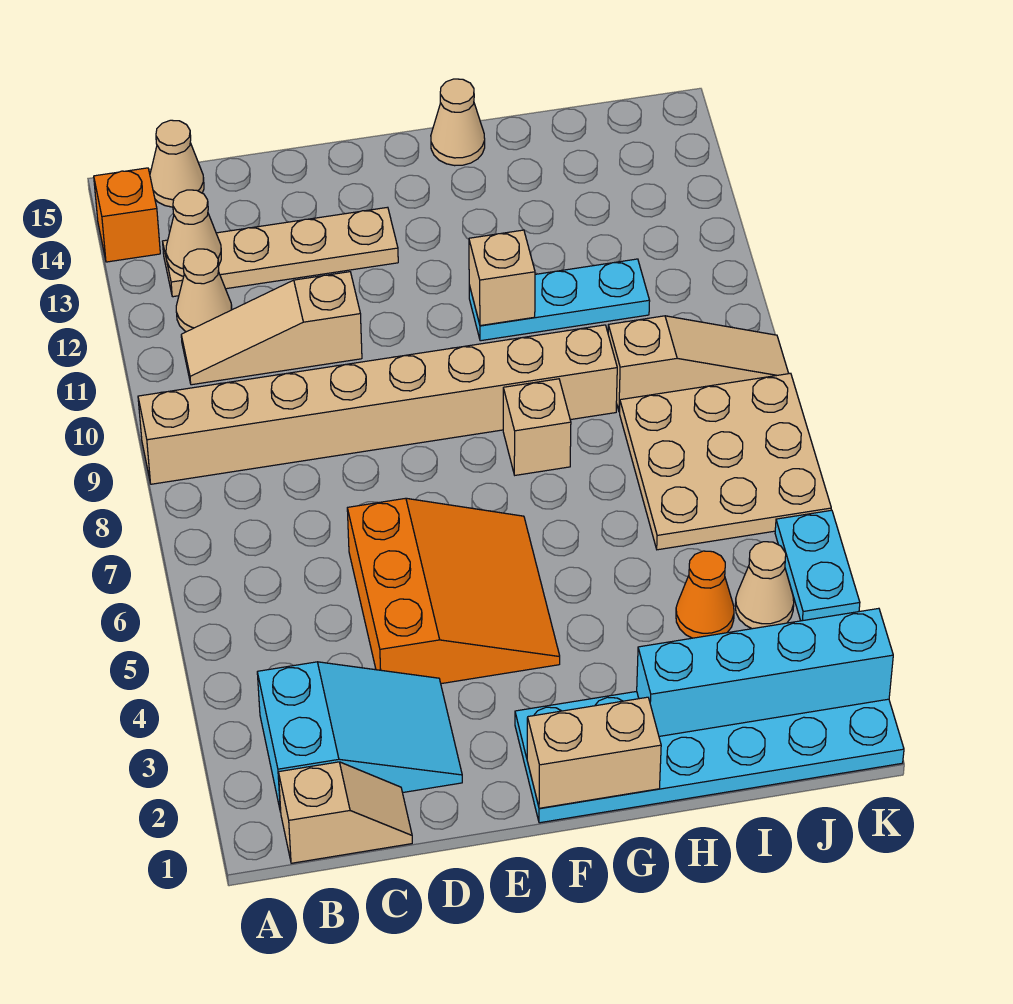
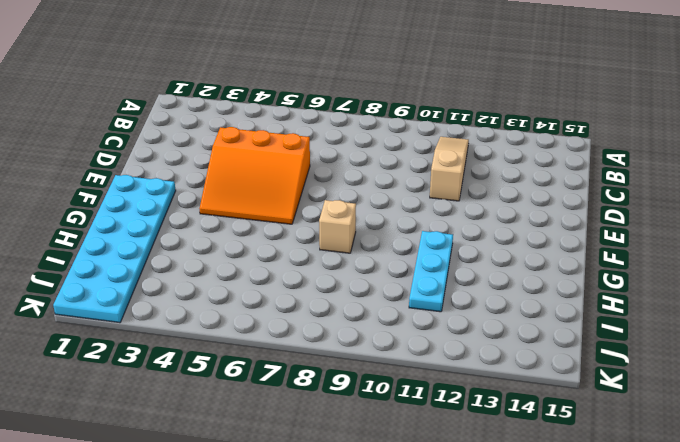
none -> tan 1x8 brick [138,325,617,484]
none -> orange 1x1 brick [94,168,160,262]
none -> tan 1x2 slope [278,762,412,863]

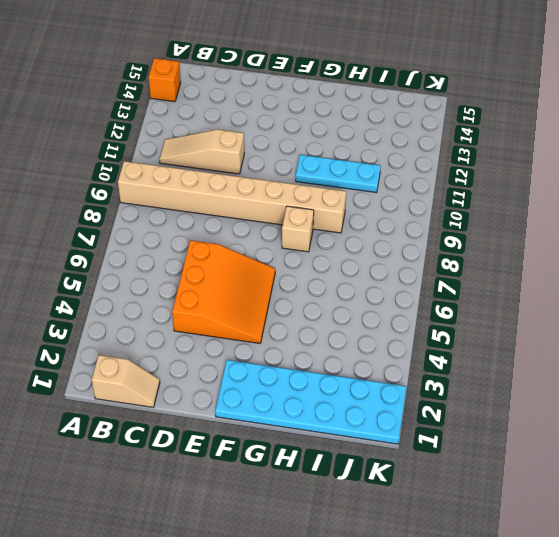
none -> cyan 2x3 slope [257,662,462,812]
none -> tan 1x1 cone [176,249,232,332]
none -> tan 1x4 plate [163,207,398,297]

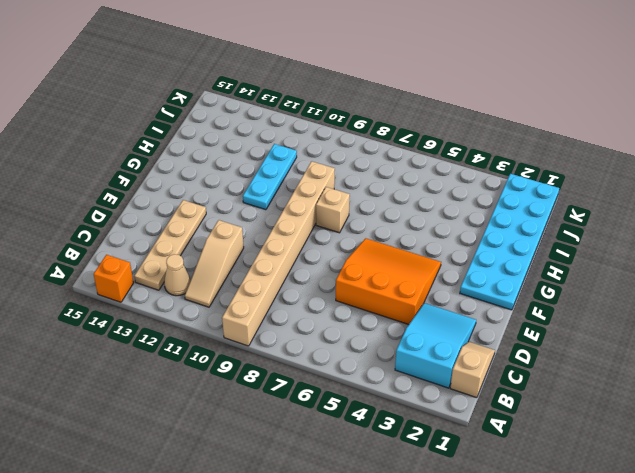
none -> tan 1x1 cone [150,120,204,207]
none -> tan 1x1 cone [431,79,485,166]
none -> orange 1x1 cone [676,551,734,638]

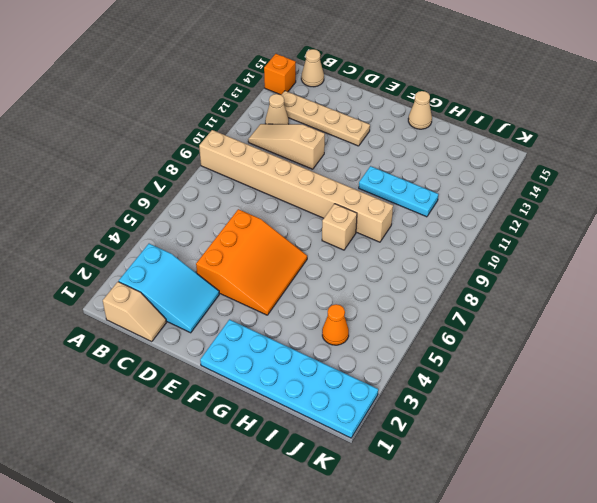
none -> tan 3x3 plate [620,373,831,550]
none -> tan 1x3 slope [608,316,789,412]
none -> tan 1x1 cone [735,542,794,629]

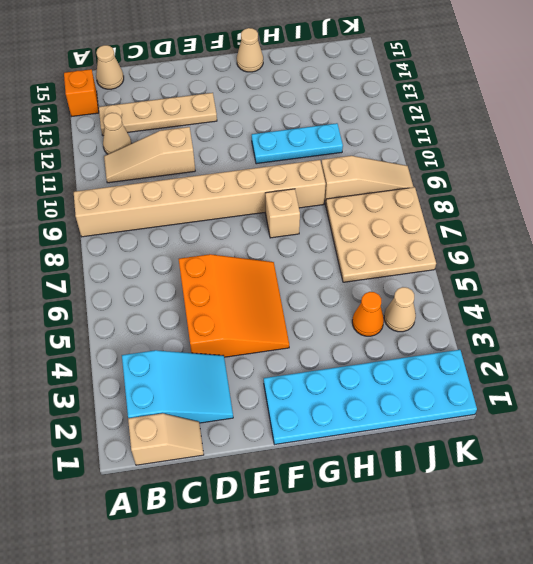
none -> cyan 1x2 plate [775,510,860,621]
none -> tan 1x1 cone [166,190,221,276]
none -> tan 1x2 brick [527,697,661,808]

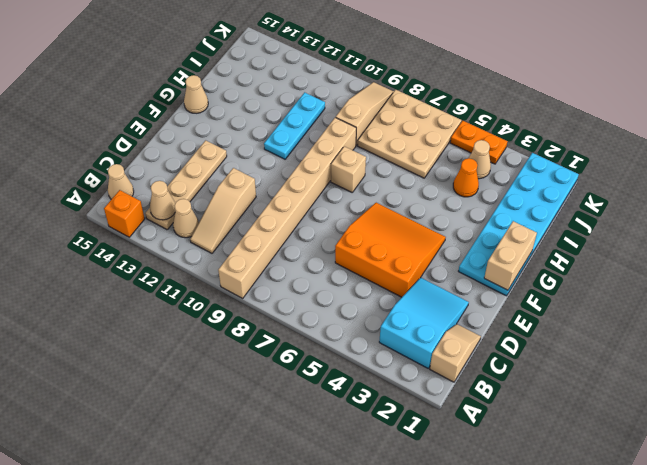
orange 1x2 plate [450,121,507,164] -> cyan 1x2 plate [775,510,860,621]
none -> tan 1x1 brick [469,230,535,326]
none -> cyan 1x4 brick [637,608,893,736]

